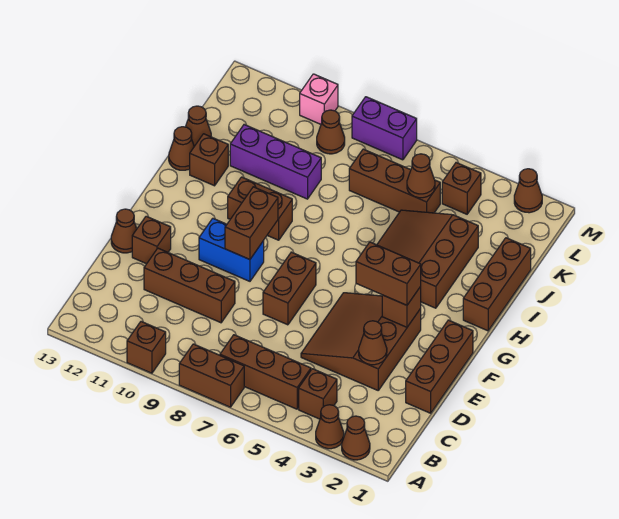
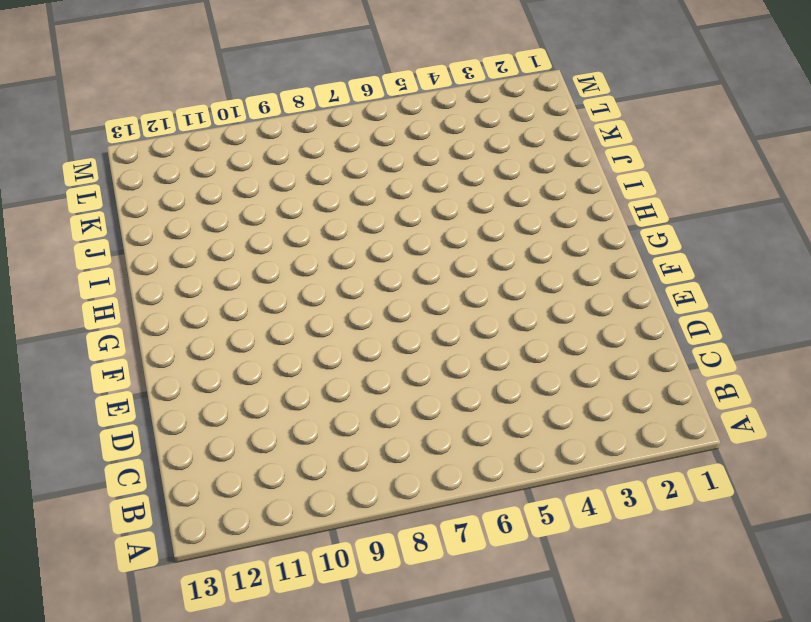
none -> brown 1x1 cone [342,416,370,460]
none -> brown 1x1 cone [316,405,344,449]
none -> brown 1x2 brick [179,344,244,407]
none -> brown 1x1 brick [127,322,166,373]

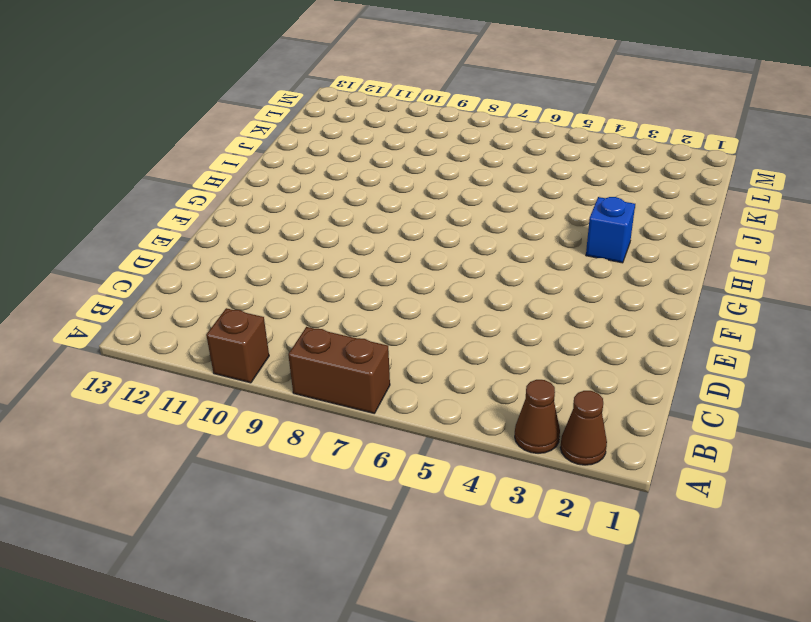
blue 1x1 brick [586,197,635,263] -> brown 3x3 slope [377,210,478,308]
none -> brown 1x1 brick [299,369,337,419]
none -> brown 1x3 brick [220,335,311,409]
none -> brown 1x3 brick [406,320,473,413]
none -> brown 3x3 slope [301,293,421,390]

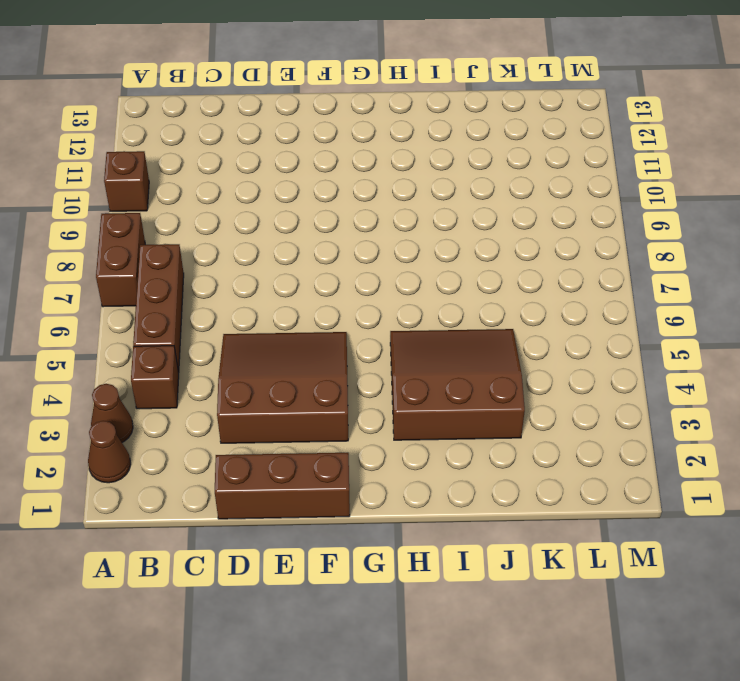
none -> brown 1x3 brick [144,248,235,323]
none -> brown 1x2 brick [263,252,316,325]
none -> brown 1x1 brick [132,216,171,264]
none -> brown 1x1 cone [111,209,137,253]

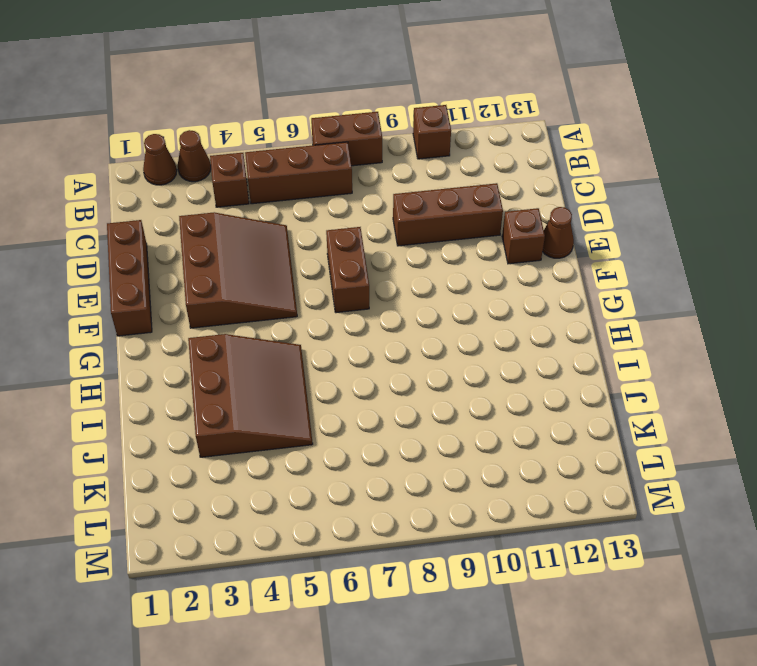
none -> blue 1x2 brick [199,218,264,281]
none -> brown 1x3 brick [463,238,531,331]
none -> brown 1x2 brick [228,177,292,240]
none -> brown 1x1 brick [190,134,228,186]

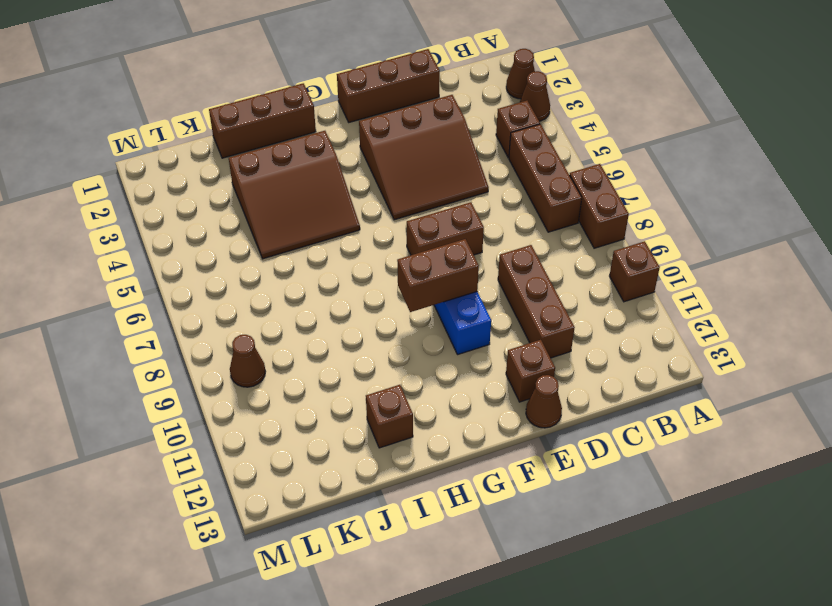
none -> brown 1x2 brick [228,177,292,240]
none -> brown 1x1 cone [169,127,194,170]
none -> purple 1x3 brick [230,125,321,199]
none -> brown 1x1 cone [186,106,211,146]

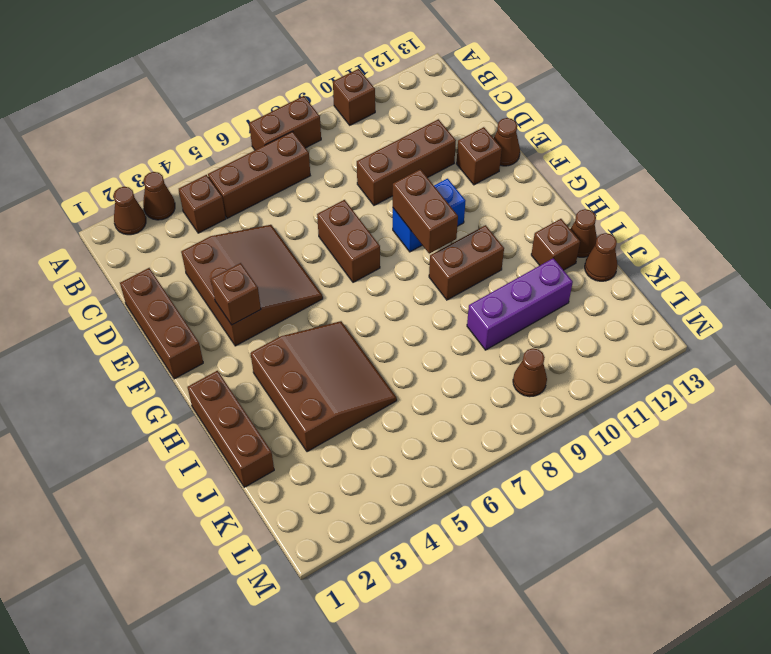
none -> brown 1x3 brick [349,149,440,213]
none -> brown 1x1 brick [442,163,481,214]
none -> brown 1x1 cone [514,169,542,213]
none -> purple 1x2 brick [352,97,417,160]

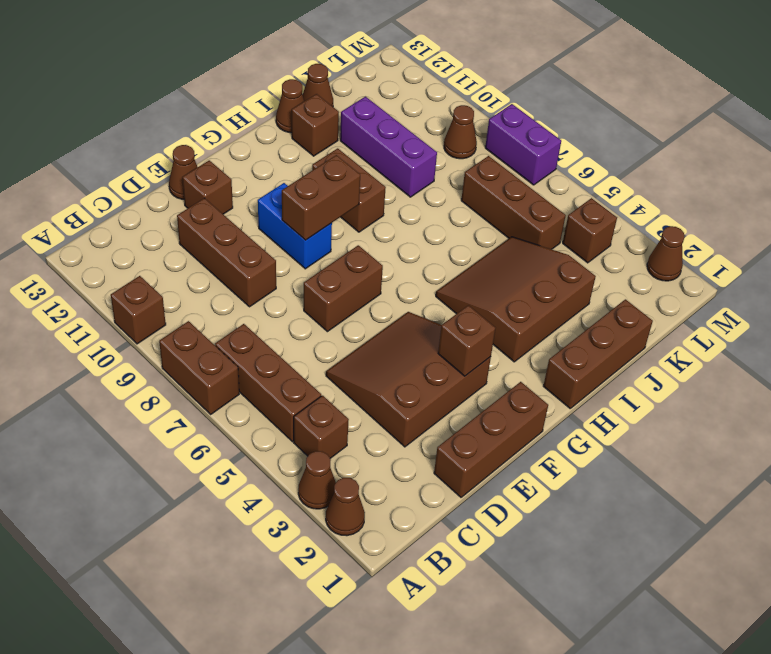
none -> pink 1x1 brick [300,74,338,124]
none -> brown 1x1 cone [359,321,387,365]
none -> brown 1x1 cone [407,154,435,198]
none -> brown 1x2 brick [356,242,421,305]

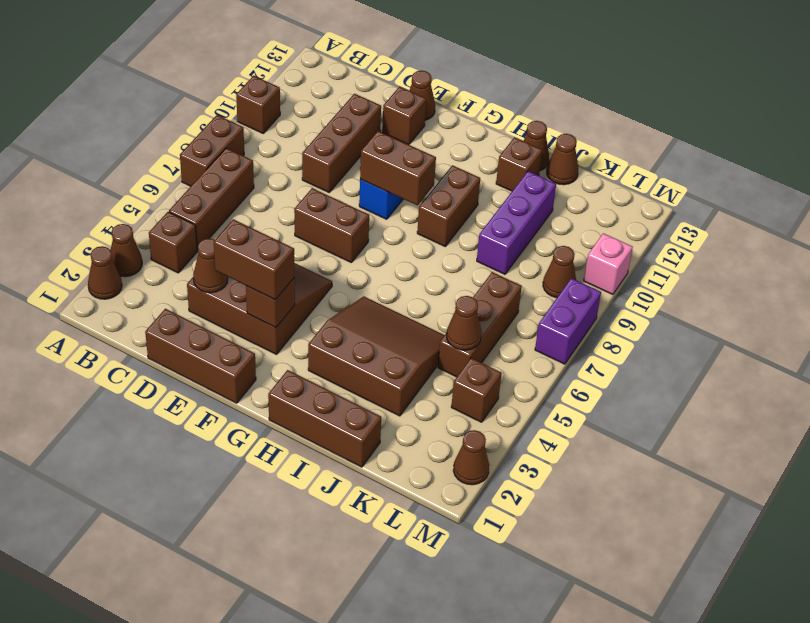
brown 1x2 brick [214,219,294,300] -> brown 1x2 brick turned to [356,242,421,305]

